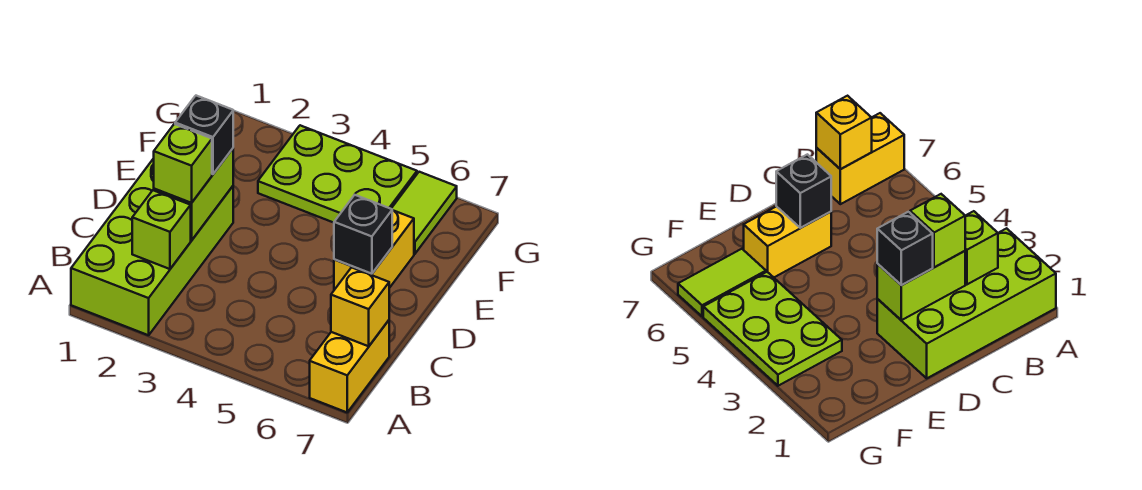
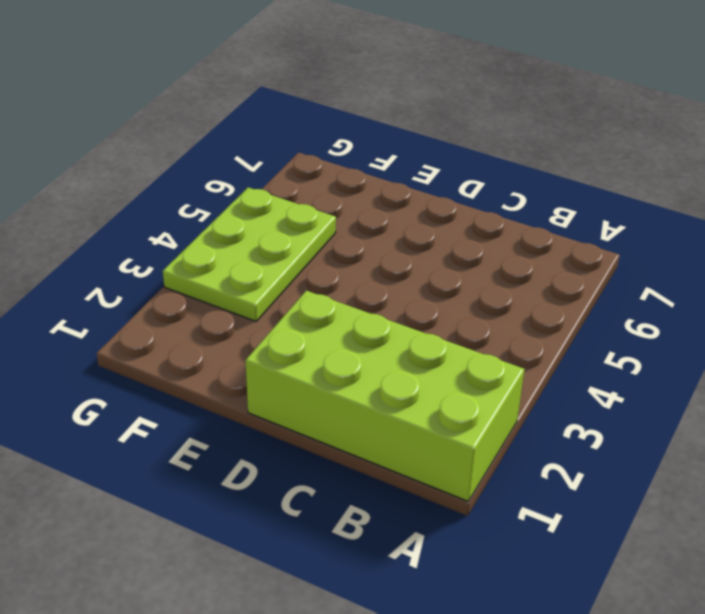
none -> yellow 1x2 brick [310,320,389,412]
none -> yellow 1x2 brick [334,210,414,290]

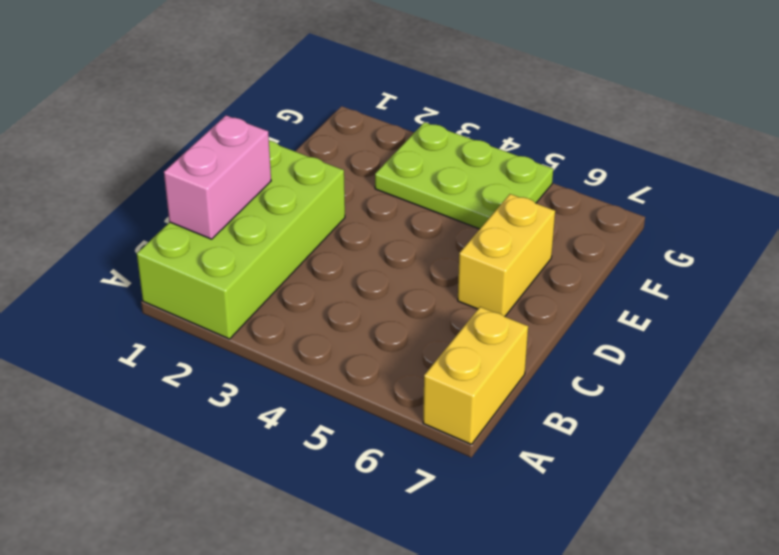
pink 1x2 brick [164,115,271,239] -> none
none -> lime 1x2 tile [391,172,457,254]
none -> lime 1x1 brick [132,190,191,269]

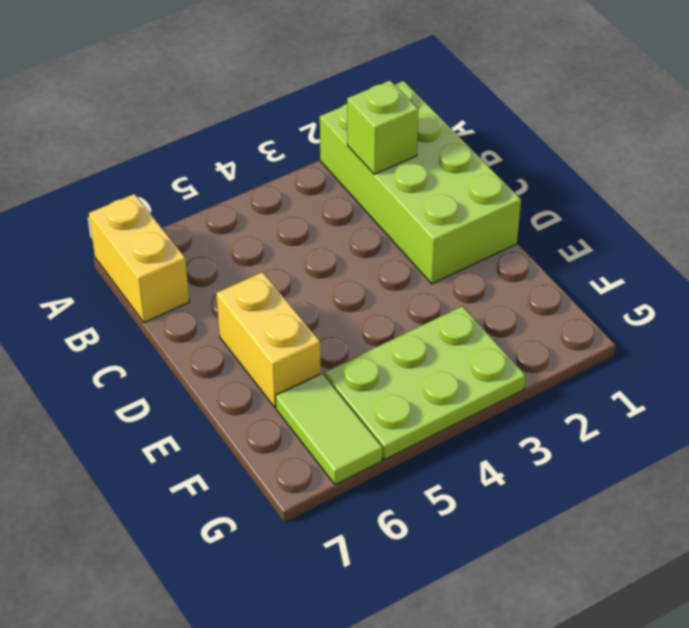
none -> yellow 1x1 brick [331,268,389,346]
none -> lime 1x2 brick [154,149,233,240]

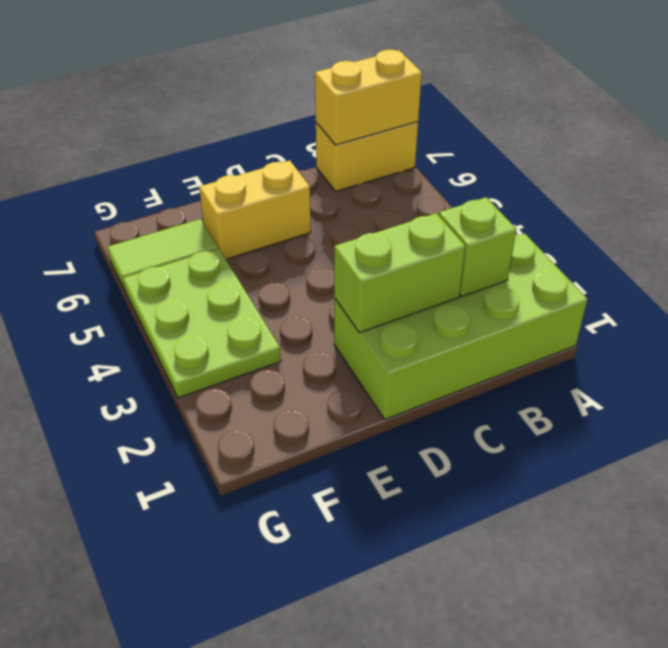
yellow 1x2 brick [315,49,422,145] -> yellow 1x1 brick [331,268,389,346]
none -> black 1x1 brick [334,195,392,274]
none -> lime 1x1 brick [154,124,212,203]

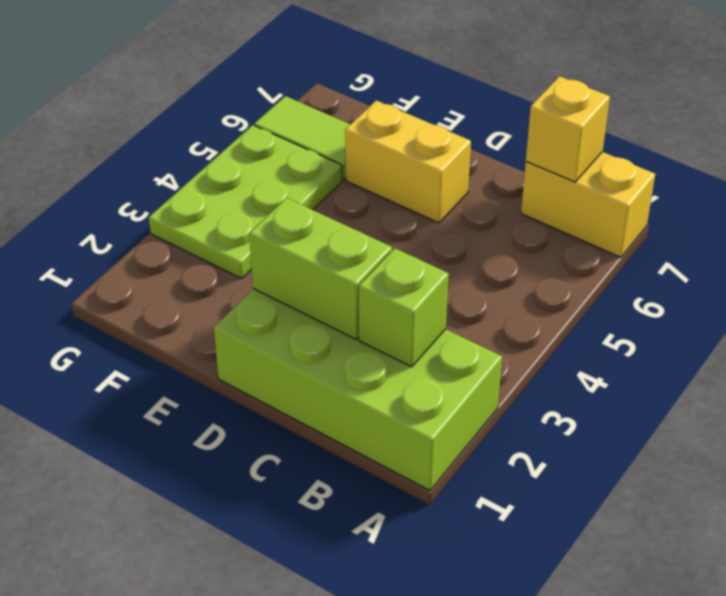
none -> black 1x1 brick [334,195,392,274]
none -> lime 1x1 brick [154,124,212,203]

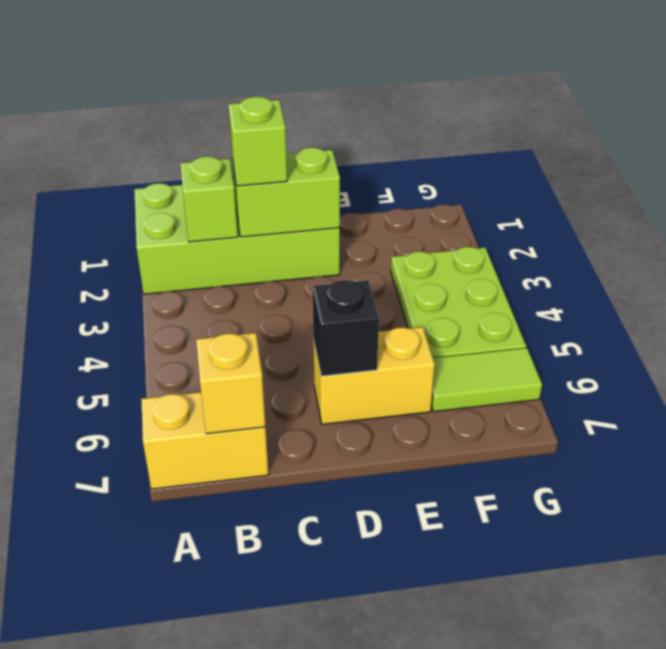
none -> black 1x1 brick [175,96,233,174]

